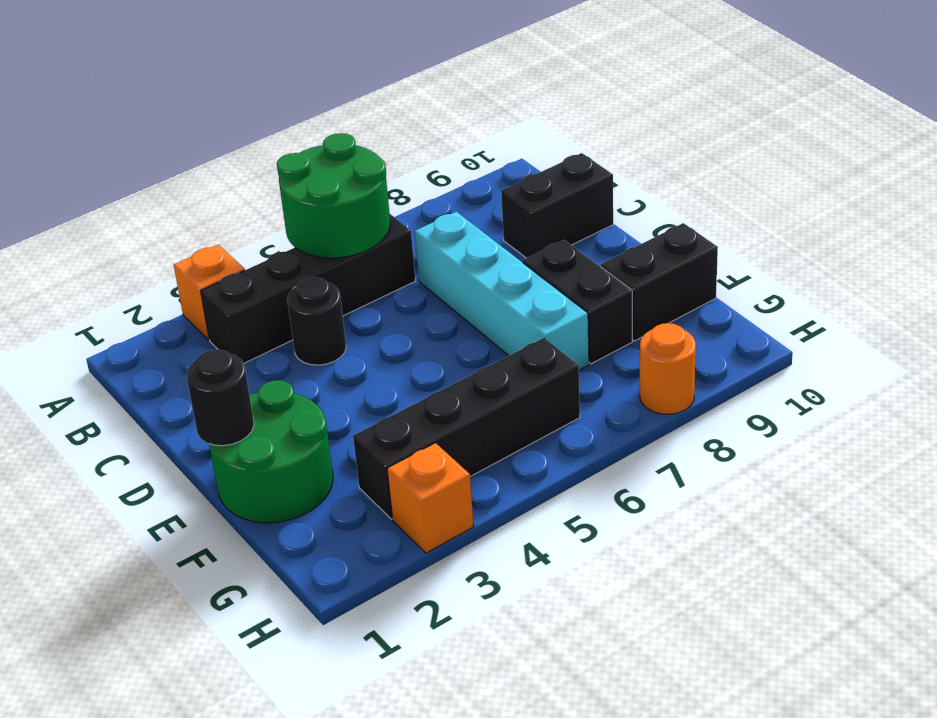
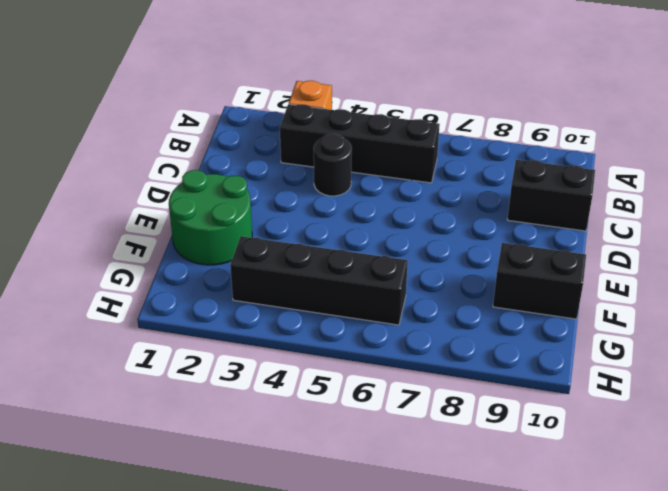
none -> cyan 1x4 brick [415,212,589,370]
none -> black 1x2 brick [523,240,632,364]
none -> orange 1x1 brick [387,443,474,553]

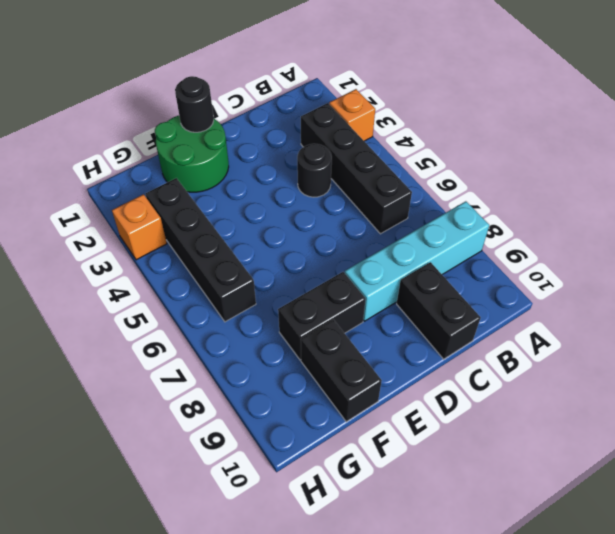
cyan 1x4 brick [345,201,489,321] -> cyan 1x4 brick moved to [415,212,589,370]
none -> orange 1x1 round brick [640,323,696,414]
none -> green 2x2 round brick [277,133,390,258]

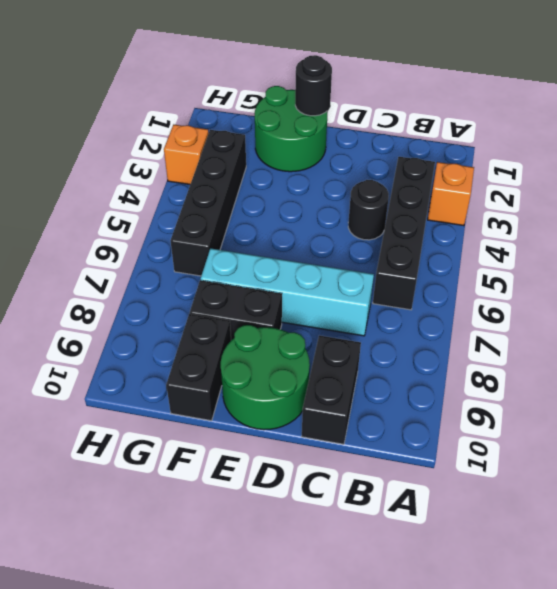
green 2x2 round brick [221,325,310,430] -> green 2x2 round brick moved to [277,133,390,258]
none -> orange 1x1 round brick [640,323,696,414]

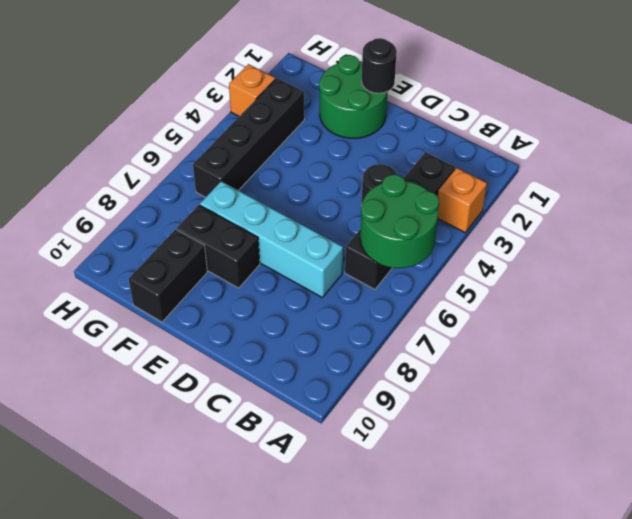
none -> black 1x2 brick [501,153,613,258]
none -> orange 1x1 round brick [640,323,696,414]

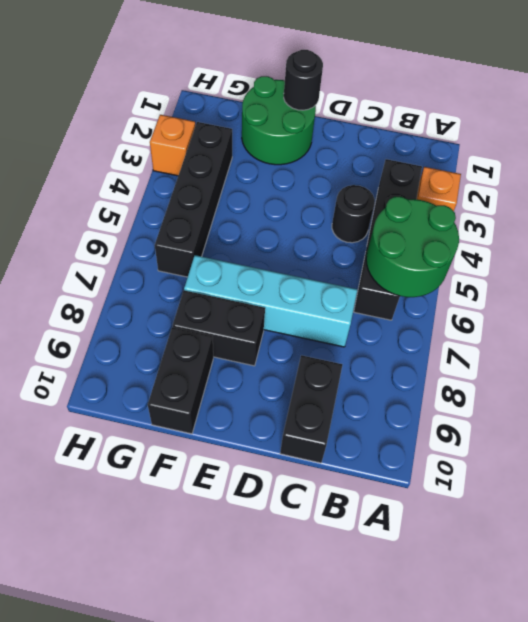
none -> orange 1x1 round brick [640,323,696,414]

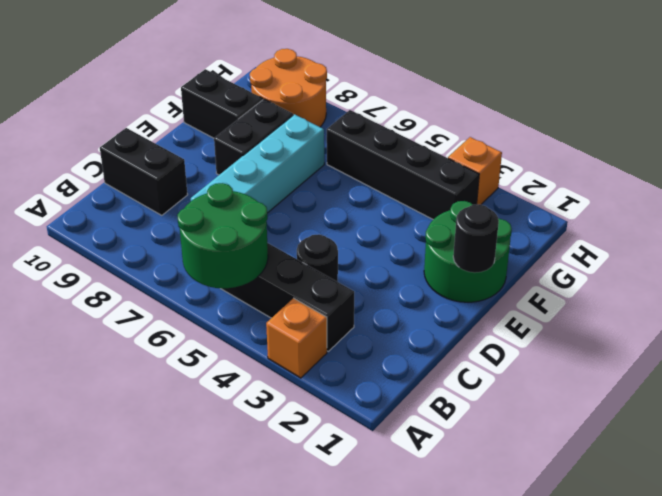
orange 2x2 round brick [250,49,327,127] -> orange 1x1 round brick [640,323,696,414]

